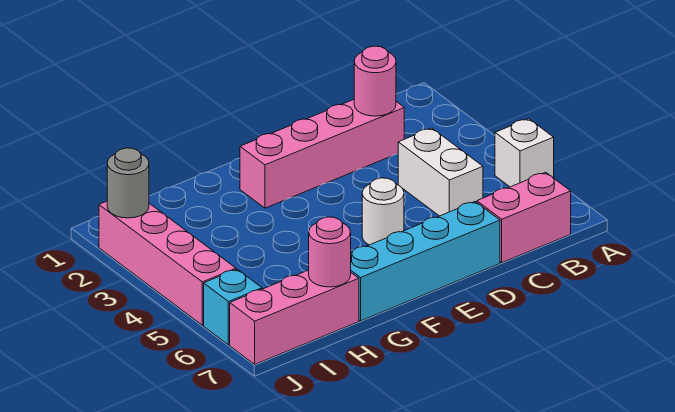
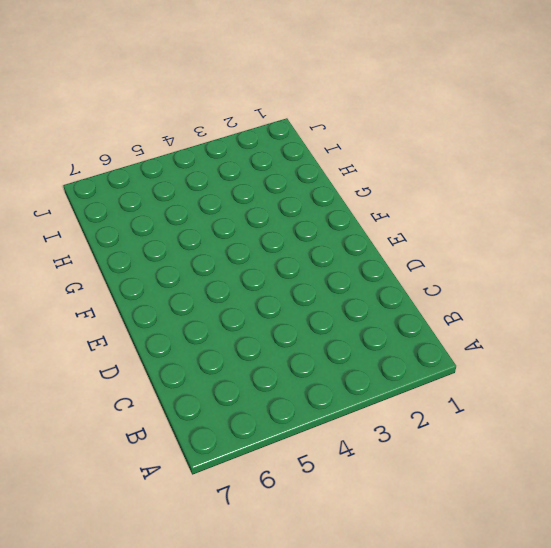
none -> white 1x1 brick [495,119,554,187]
none -> pink 1x2 brick [477,172,571,263]
none -> pink 1x4 brick [240,100,404,208]

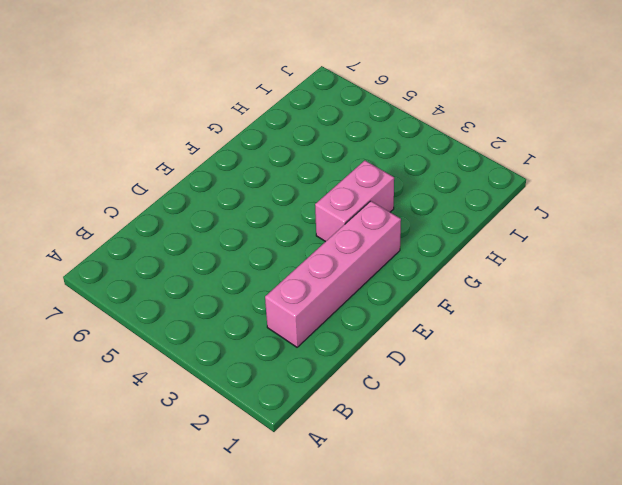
pink 1x2 brick [315,161,394,242] -> pink 1x2 brick moved to [477,172,571,263]
none -> white 1x1 brick [495,119,554,187]
none -> white 1x2 brick [398,128,483,216]
none -> cyan 1x4 brick [351,202,500,321]

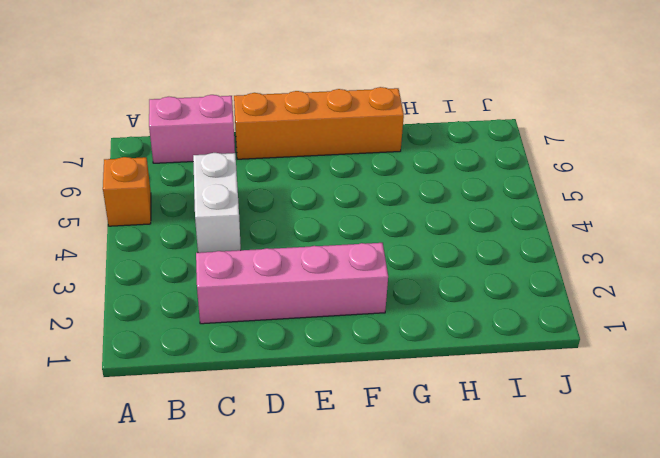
orange 1x1 brick [103,157,151,226] -> white 1x1 brick [495,119,554,187]
orange 1x4 brick [234,87,404,159] -> cyan 1x4 brick [351,202,500,321]
none -> white 1x1 round brick [362,178,404,245]
none -> pink 1x3 brick [230,270,359,364]
none -> pink 1x4 brick [99,201,236,325]

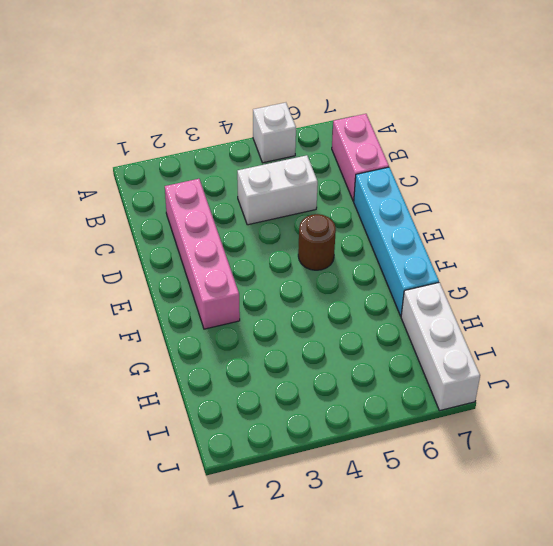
brown 1x1 round brick [298,214,336,270] -> white 1x1 round brick [362,178,404,245]
white 1x3 brick [401,282,480,411] -> pink 1x3 brick [230,270,359,364]
none -> pink 1x4 brick [99,201,236,325]
none -> cyan 1x1 brick [204,269,262,345]
none -> pink 1x1 round brick [354,46,396,116]

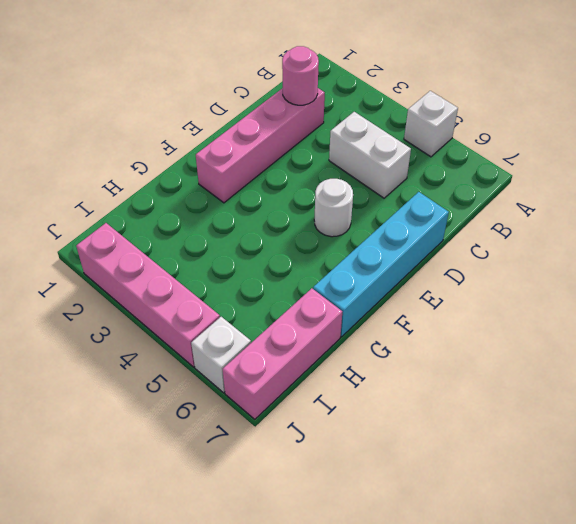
white 1x1 brick [191,317,251,393] -> cyan 1x1 brick [204,269,262,345]
none -> pink 1x2 brick [477,172,571,263]
none -> pink 1x1 round brick [309,217,351,287]
none -> grey 1x1 round brick [107,148,149,218]

